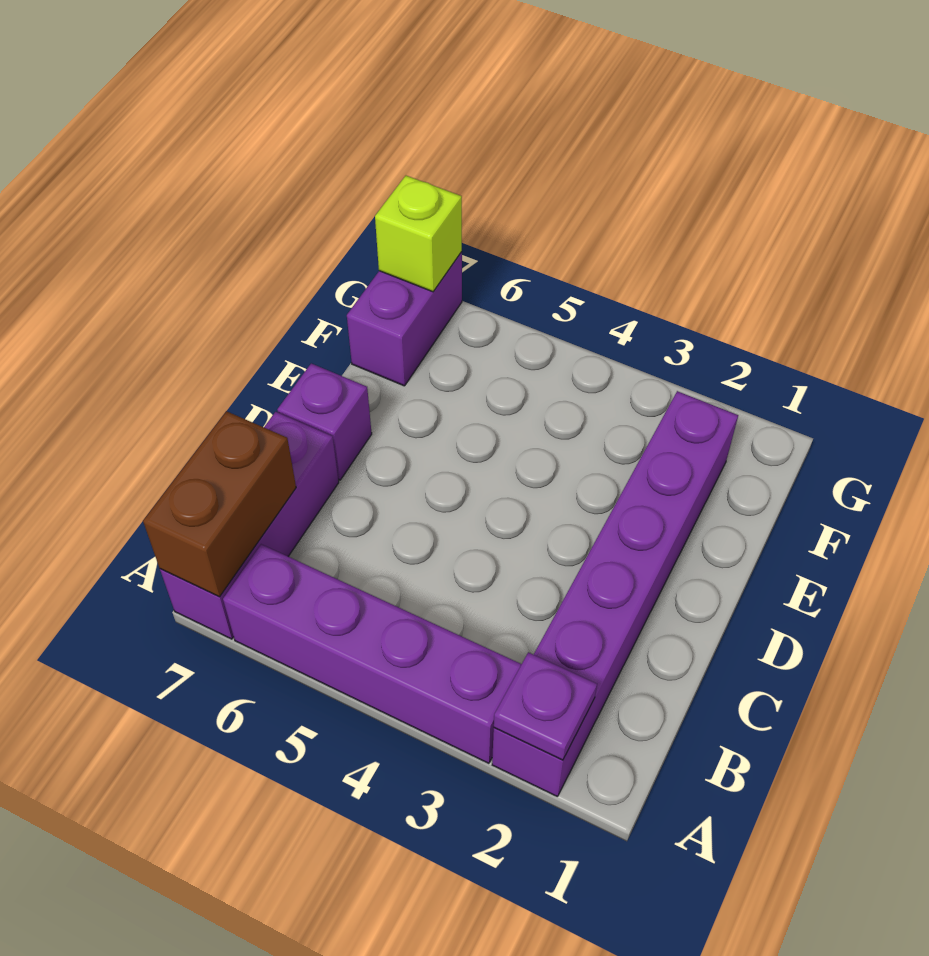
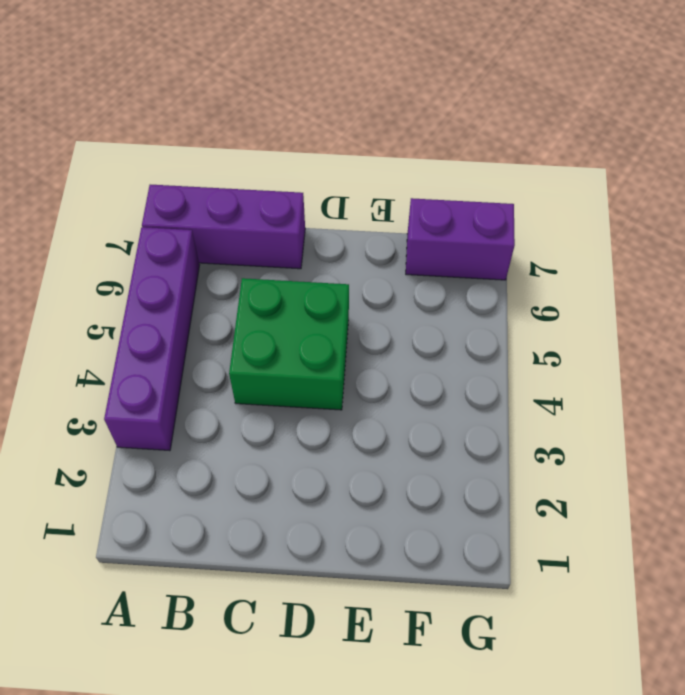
green 2x2 brick [229,278,349,410] -> none
none -> purple 1x6 brick [492,391,738,797]
none -> purple 1x1 brick [277,363,372,480]

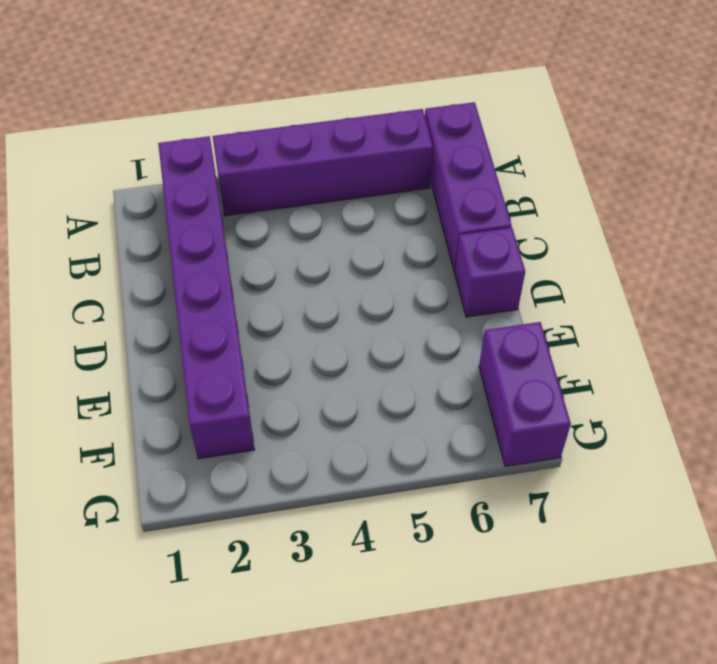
none -> purple 1x1 plate [494,652,597,760]
none -> brown 1x2 brick [143,411,296,597]

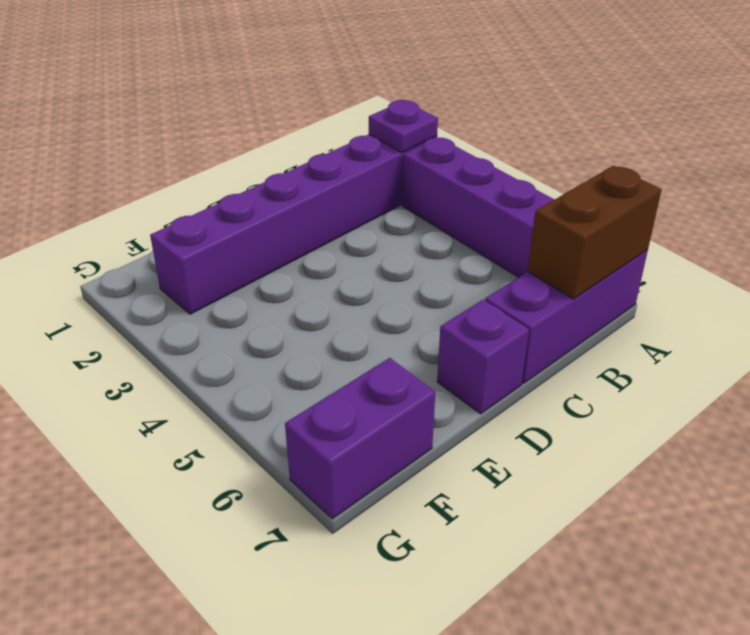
none -> lime 1x1 brick [375,176,462,292]

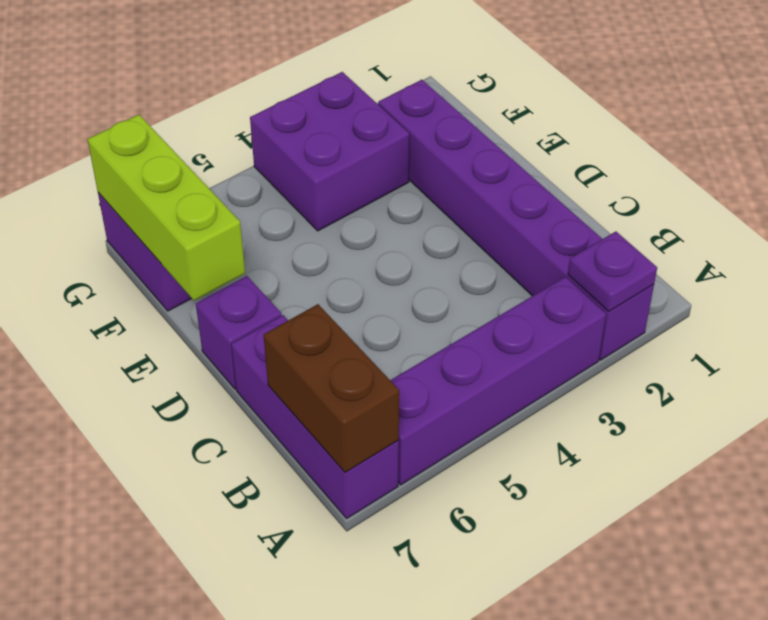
lime 1x3 brick [88,115,245,301] -> lime 1x1 brick [375,176,462,292]
purple 2x2 brick [250,72,409,231] -> none

